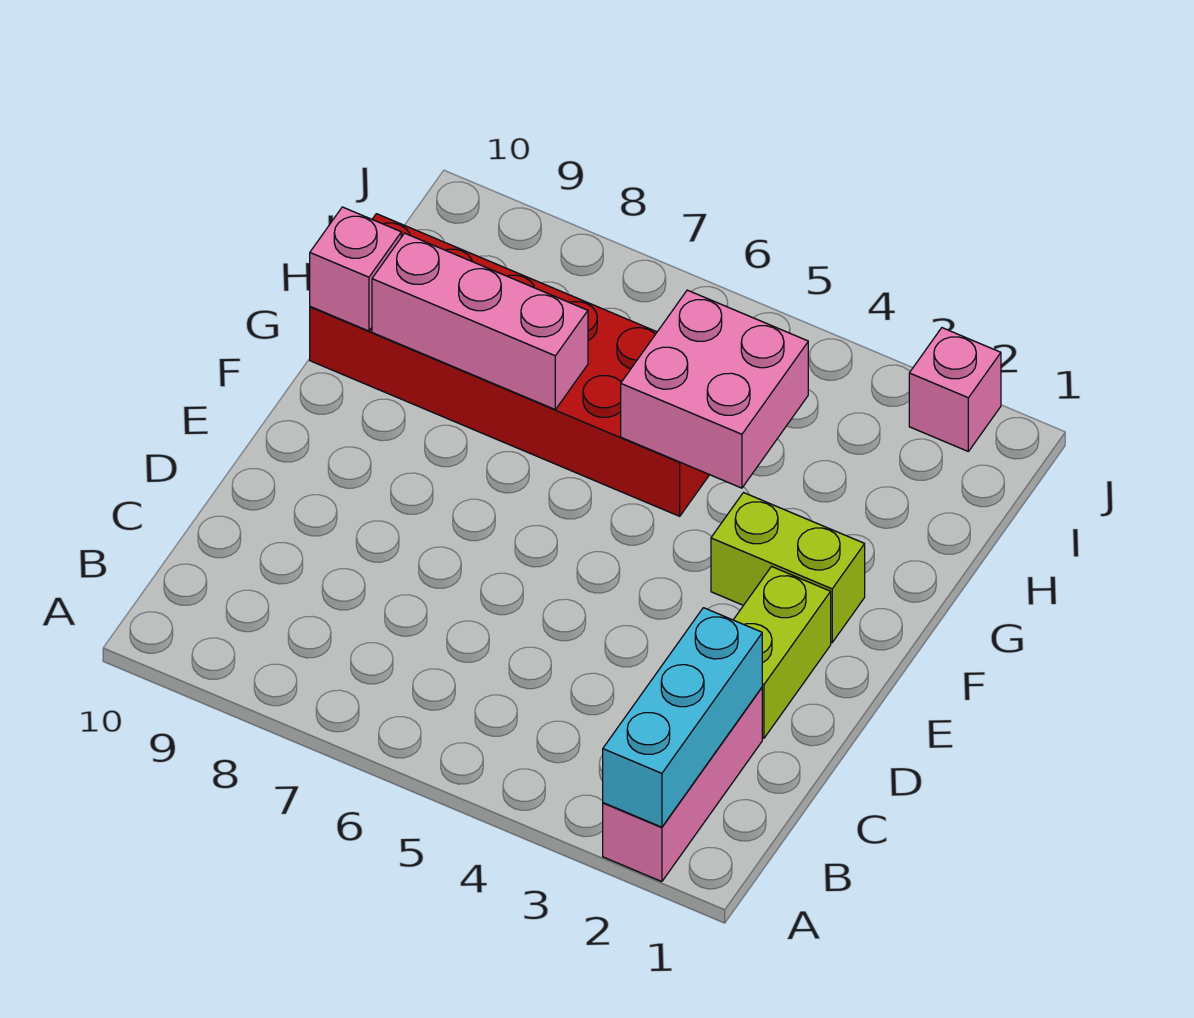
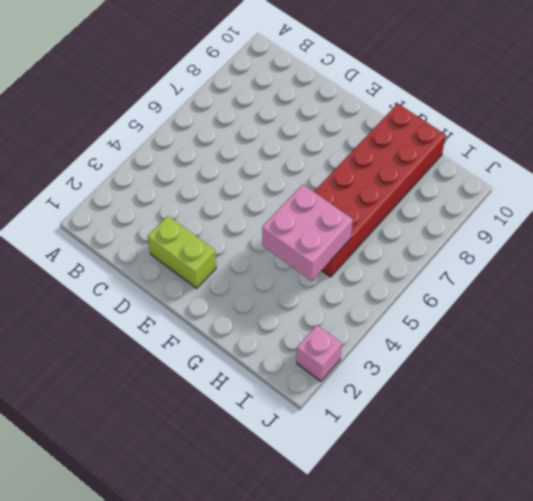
none -> pink 1x3 brick [603,688,762,882]
none -> lime 1x2 brick [711,493,865,643]

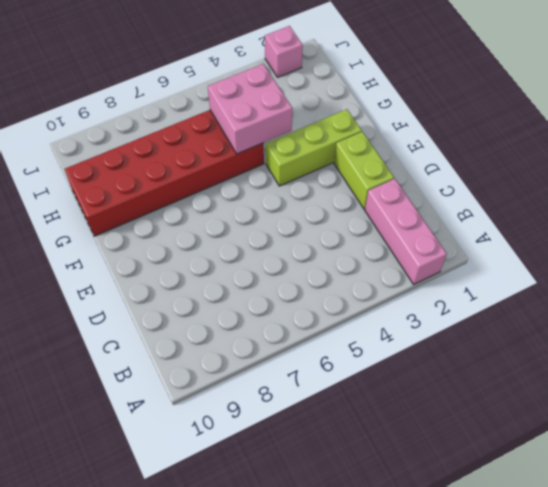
lime 1x3 brick [266,109,362,186] -> lime 1x2 brick [711,493,865,643]
none -> cyan 1x3 brick [603,608,762,827]
none -> pink 1x3 brick [372,233,588,409]

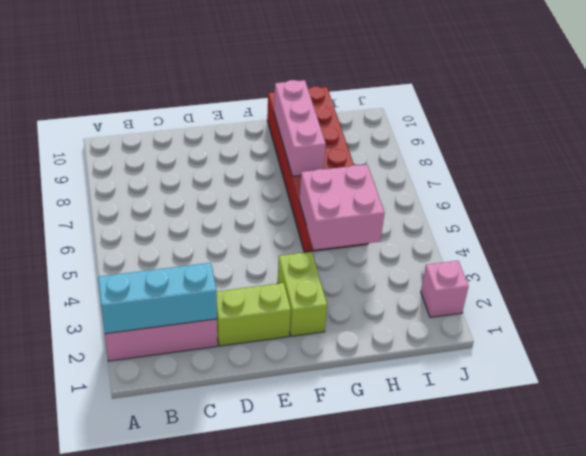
none -> pink 1x1 brick [310,207,401,331]

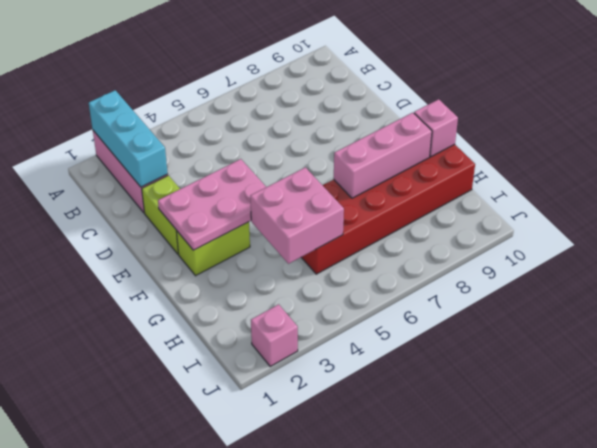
pink 2x3 plate [158,159,266,250] -> none

